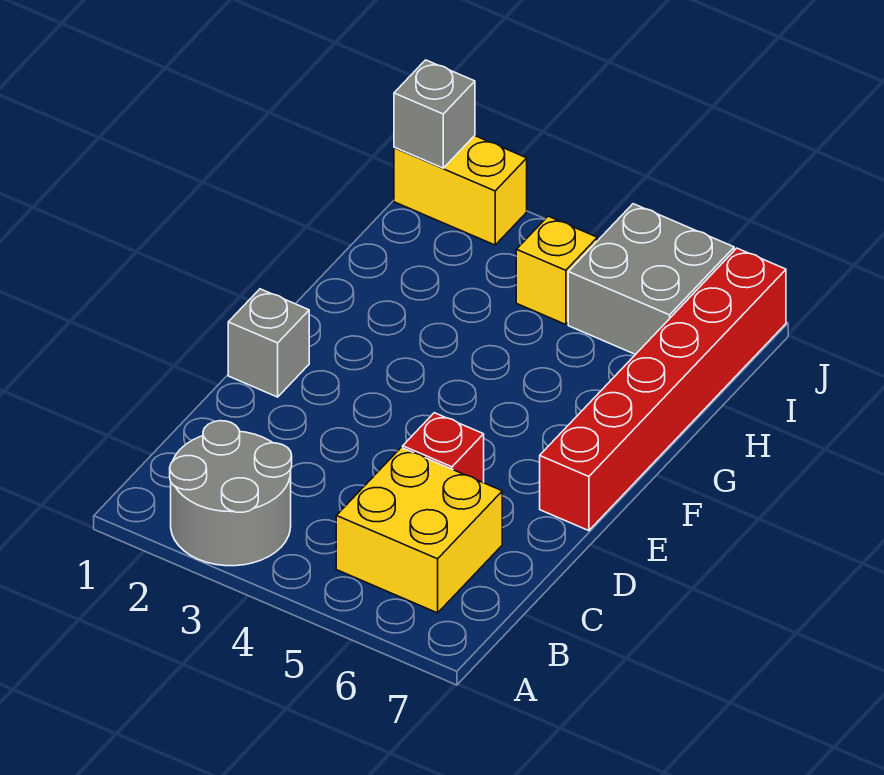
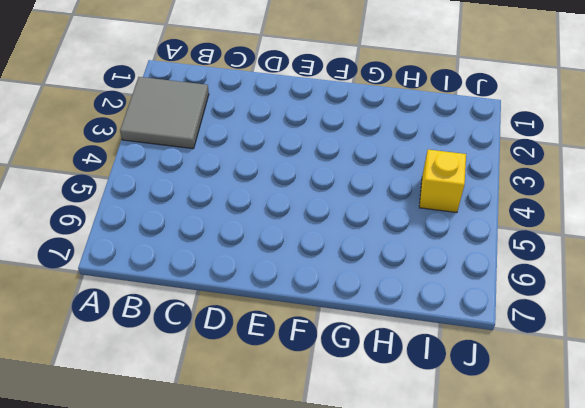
grey 2x2 tile [120,77,209,149] -> grey 2x2 round brick [170,421,292,566]
none -> yellow 2x2 brick [336,448,502,613]
none -> red 1x1 brick [403,413,484,483]

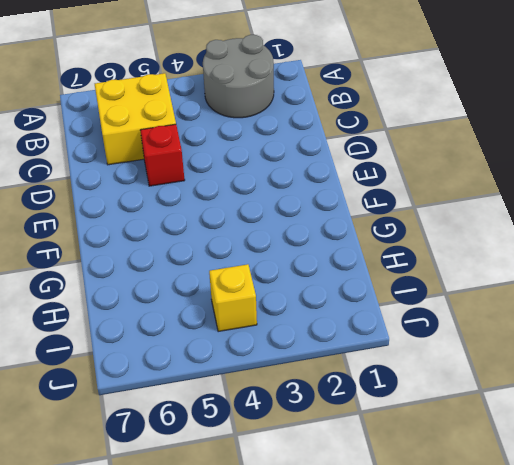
none -> grey 1x1 brick [228,289,309,397]
none -> red 1x6 brick [540,248,786,531]

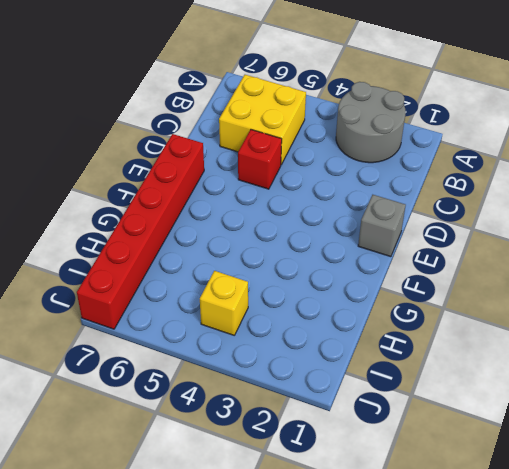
none -> grey 2x2 brick [568,204,734,355]
none -> yellow 1x2 brick [394,136,527,245]

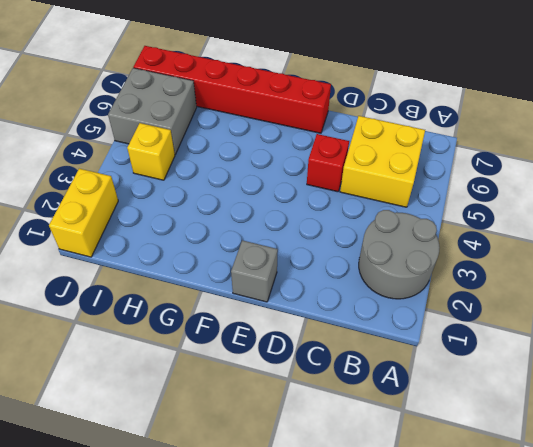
none -> grey 1x1 brick [394,60,475,168]

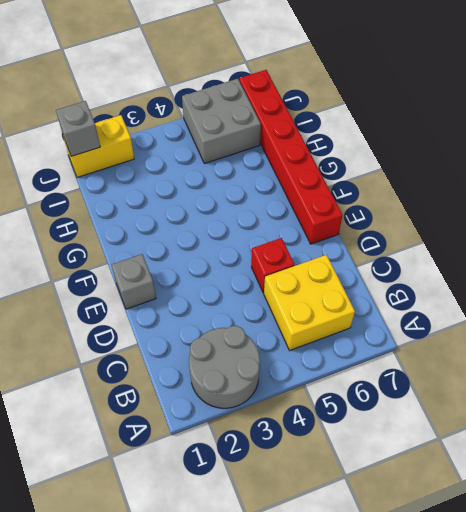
none -> yellow 1x1 brick [516,216,597,325]

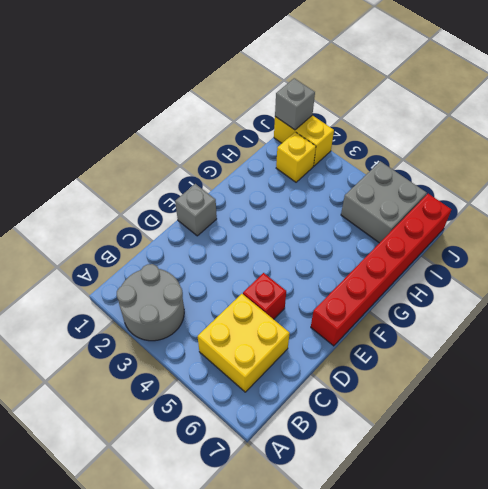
yellow 1x1 brick [276,132,316,182] -> yellow 1x1 brick moved to [516,216,597,325]

